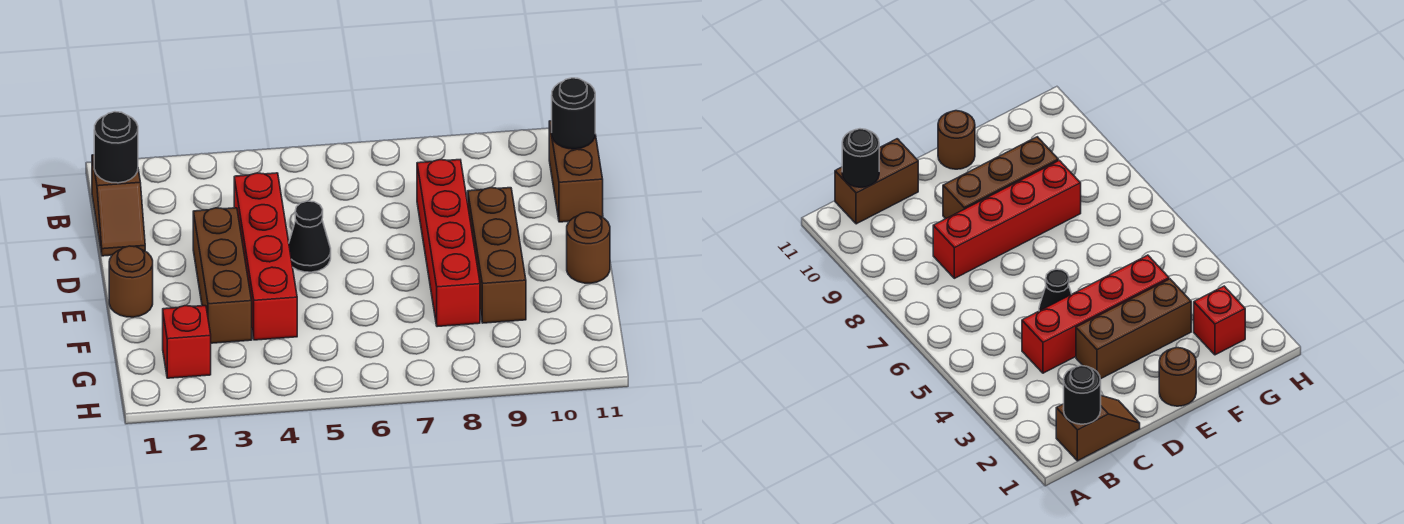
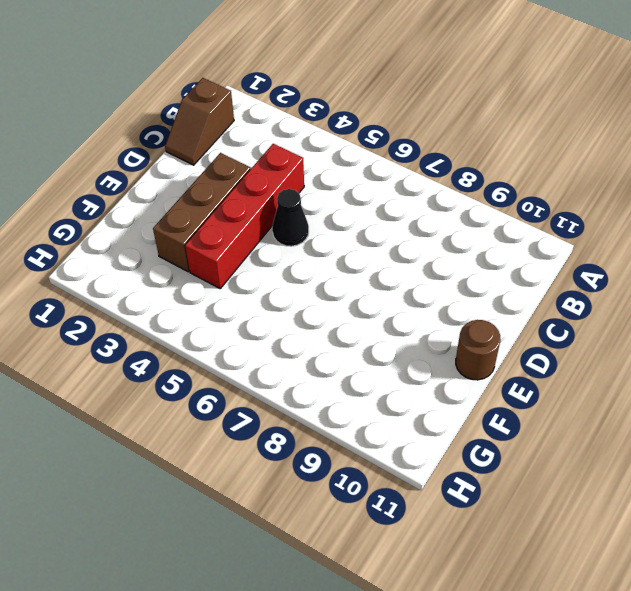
none -> brown 1x2 brick [549,121,603,222]
none -> red 1x4 brick [417,160,480,327]
none -> brown 1x3 brick [468,188,526,323]

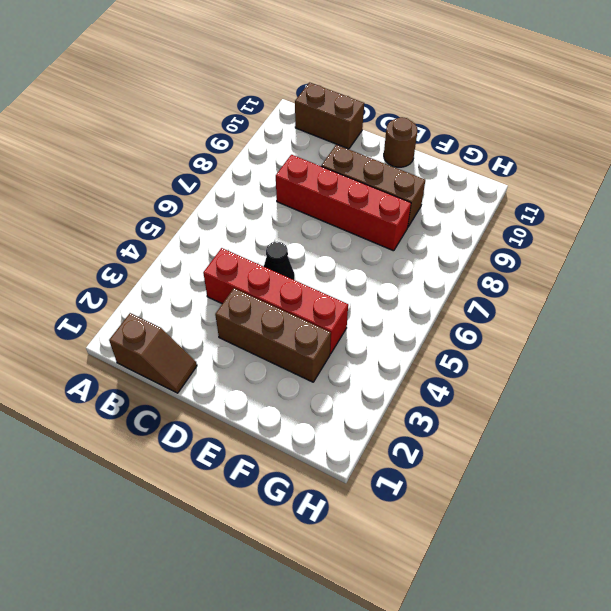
none -> brown 1x1 round brick [109,246,153,317]
none -> red 1x1 brick [163,306,211,378]
none -> black 1x1 round brick [94,112,138,183]

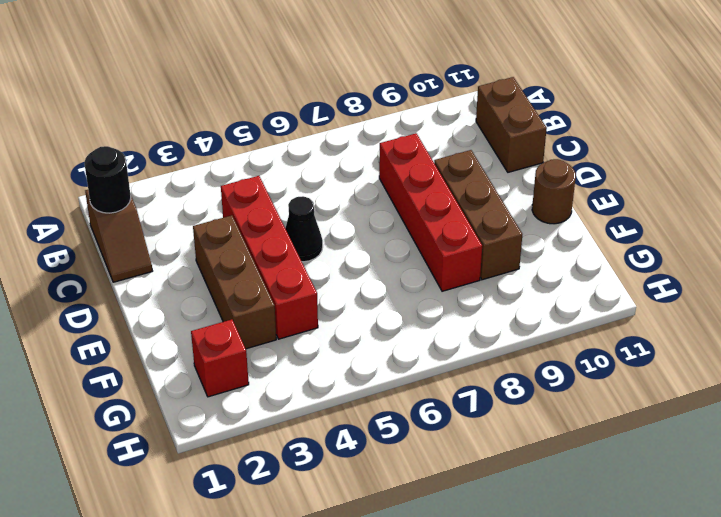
none -> brown 1x1 round brick [109,246,153,317]
none -> black 1x1 round brick [552,78,595,149]

